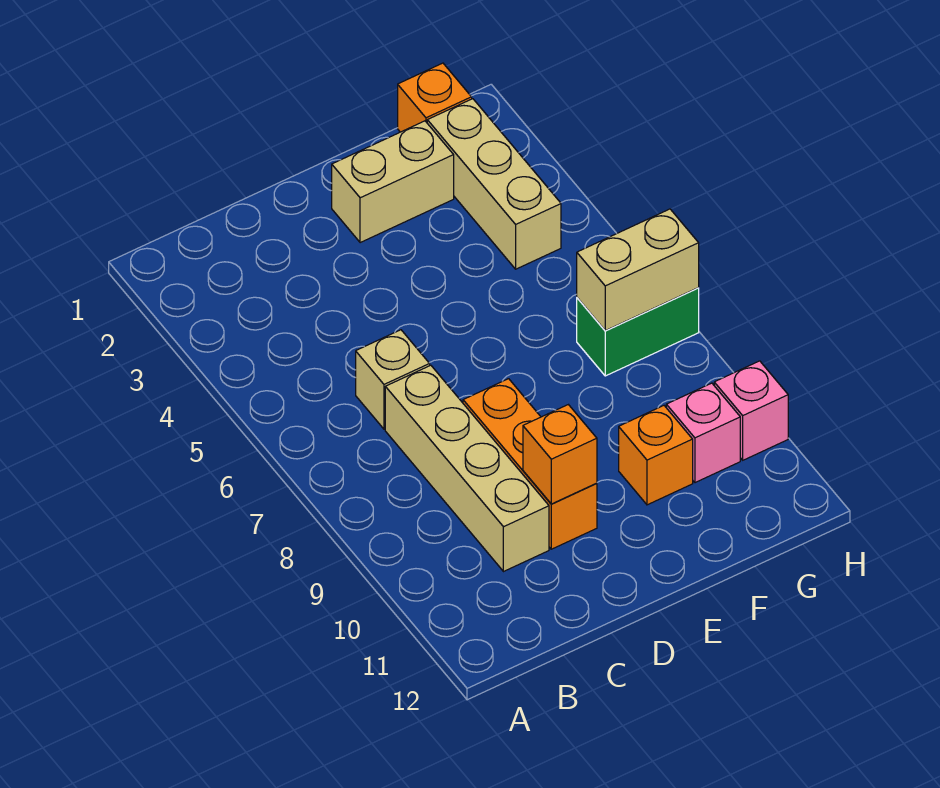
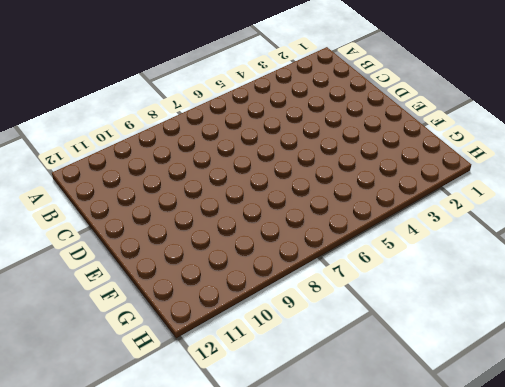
none -> tan 1x1 brick [356,330,430,429]
none -> tan 1x4 brick [385,365,549,572]
none -> orange 1x3 brick [463,379,597,549]

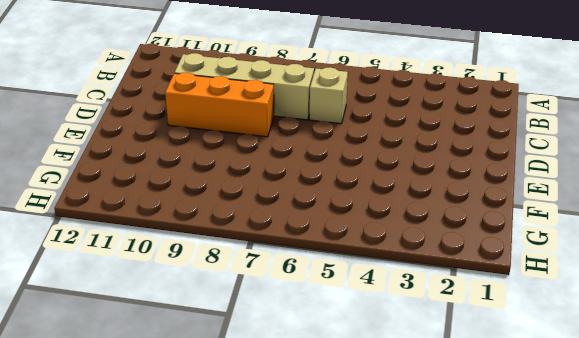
none -> tan 1x2 brick [332,121,454,243]
none -> orange 1x1 brick [619,406,693,505]
none -> orange 1x1 brick [398,63,472,132]

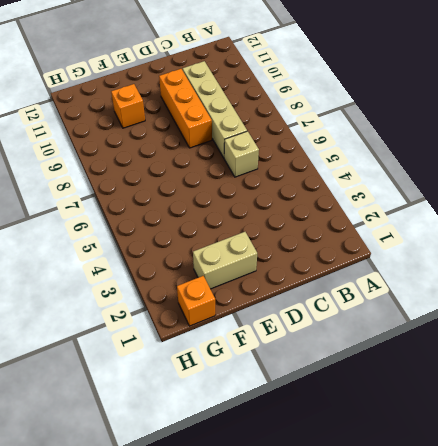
none -> tan 1x3 brick [427,99,561,269]
none -> green 1x2 brick [577,288,699,376]
none -> pink 1x1 brick [666,383,740,483]

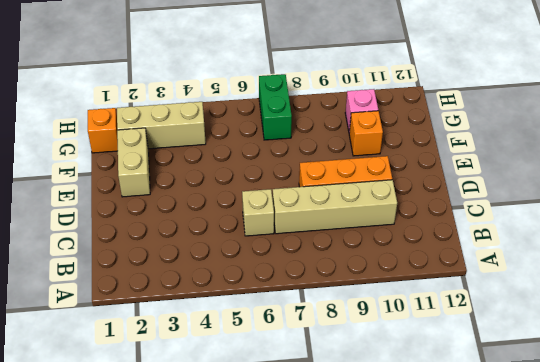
none -> pink 1x1 brick [714,361,788,460]
none -> orange 1x1 brick [523,405,597,504]
none -> tan 1x2 brick [577,209,699,331]

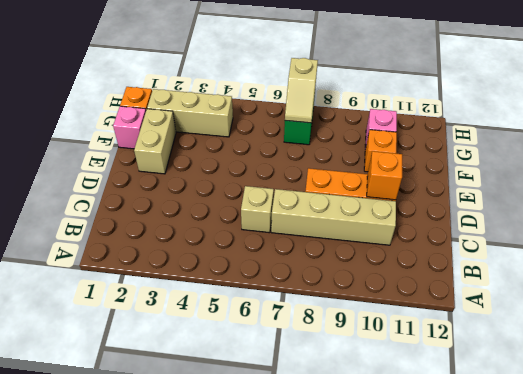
pink 1x1 brick [113,106,146,149] -> pink 1x1 brick moved to [714,361,788,460]
tan 1x2 slope [285,58,318,123] -> tan 1x2 brick [577,209,699,331]

